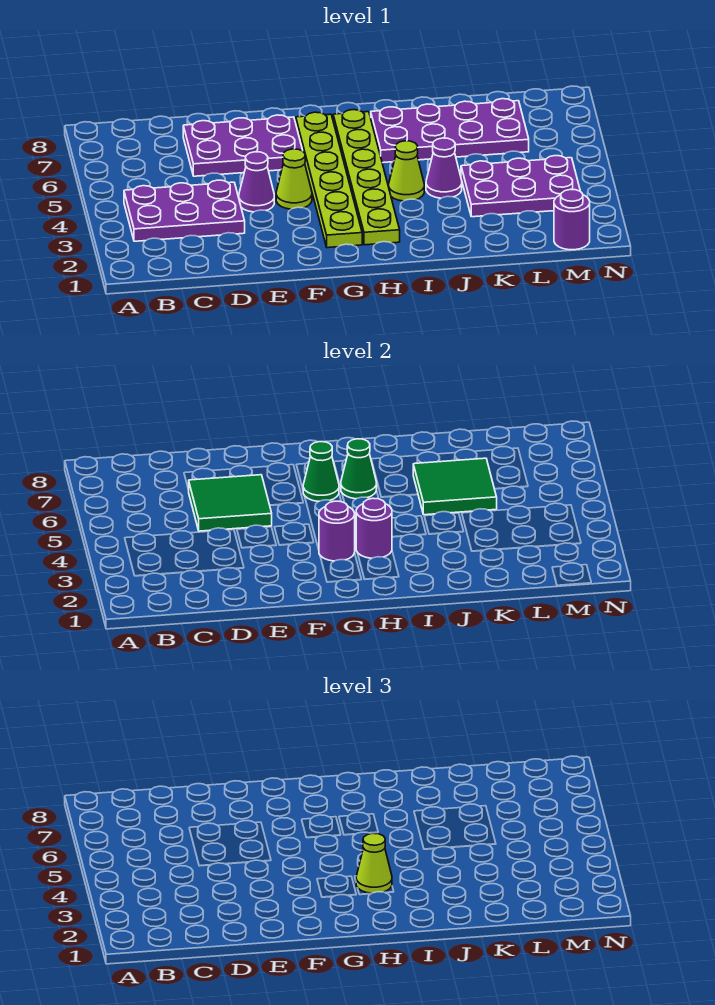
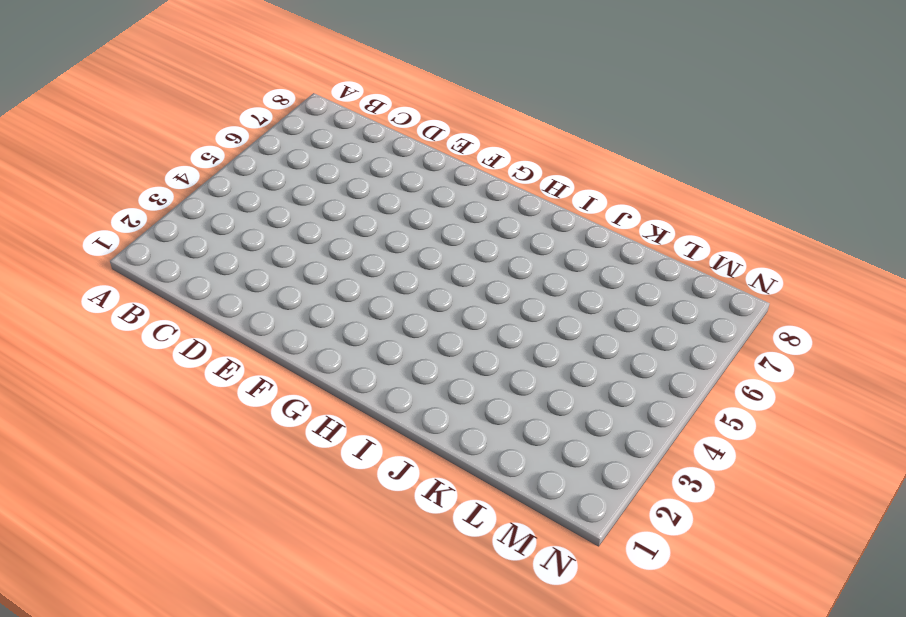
none -> purple 2x3 plate [124,180,245,241]
none -> purple 2x3 plate [183,115,303,176]
none -> purple 1x1 cone [239,152,274,212]

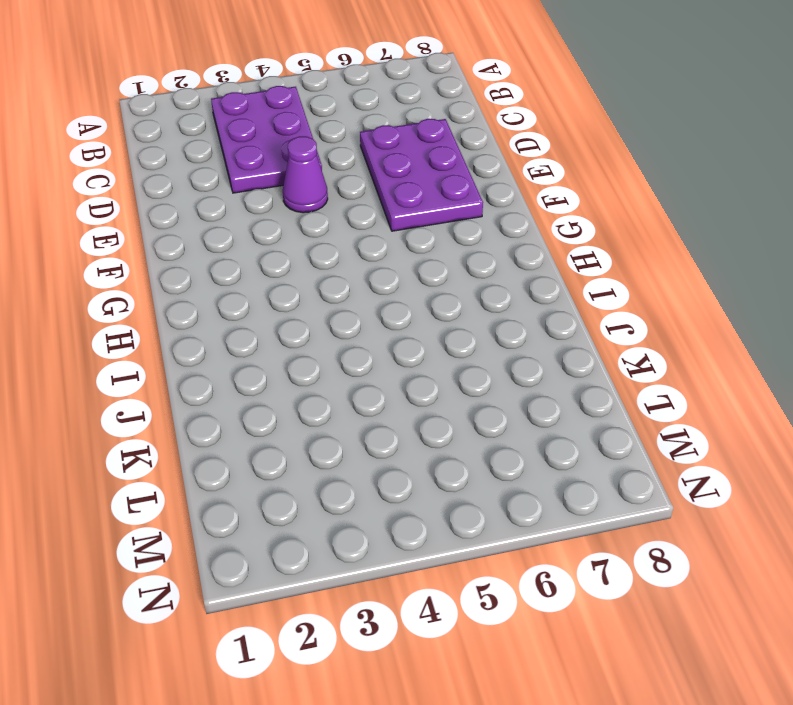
none -> lime 1x1 cone [276,149,312,209]
none -> lime 1x6 plate [296,112,362,248]
none -> lime 1x6 plate [333,110,400,245]

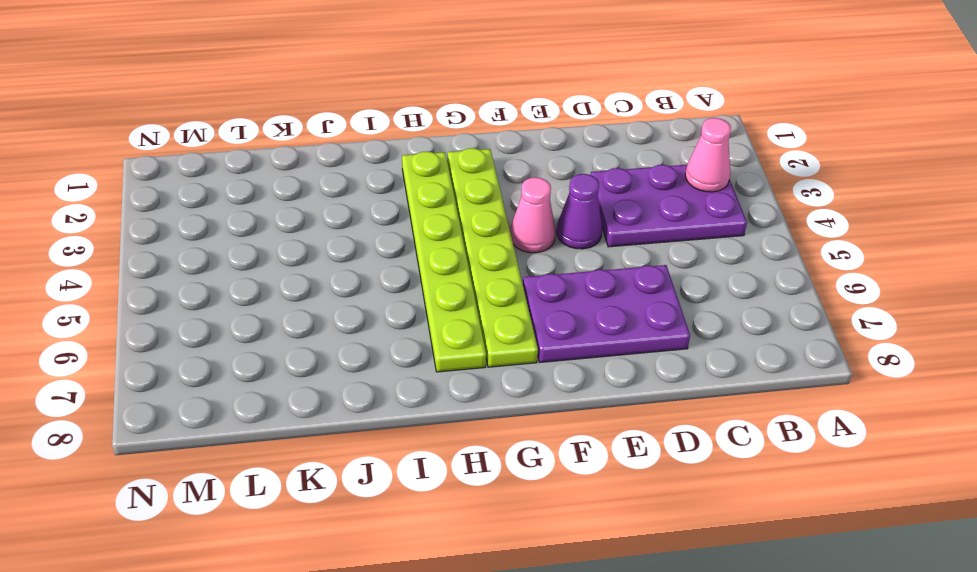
pink 1x1 cone [685,118,731,192] -> none
pink 1x1 cone [510,177,556,253] -> lime 1x1 cone [276,149,312,209]
none -> lime 1x1 cone [389,141,424,201]
none -> purple 2x4 plate [371,99,529,163]
none -> purple 1x1 cone [426,138,462,198]

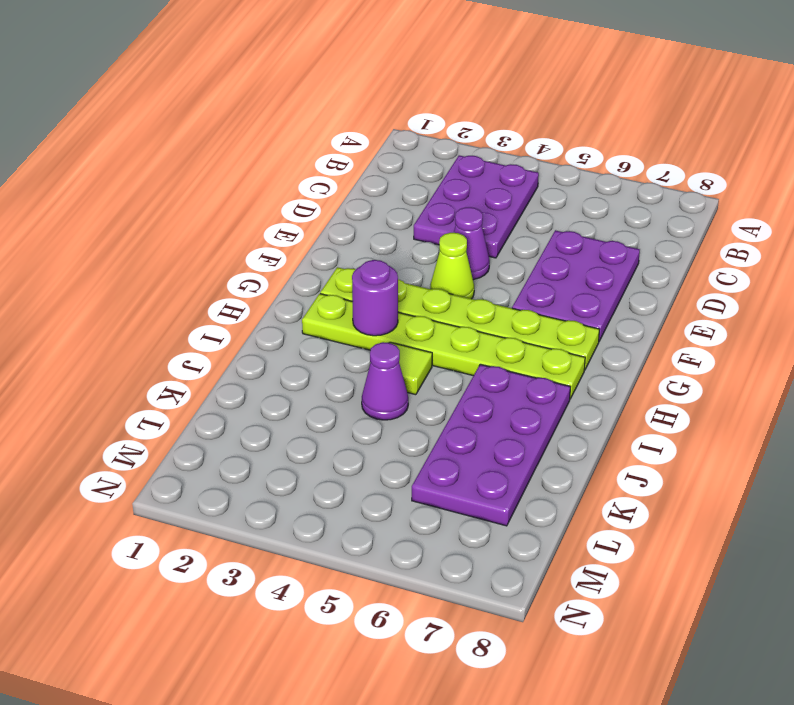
lime 1x1 tile [389,342,432,395] -> lime 1x1 cone [389,141,424,201]
none -> purple 2x3 plate [461,156,580,217]
none -> purple 1x1 round brick [554,189,590,250]
none -> green 2x2 tile [188,475,272,531]

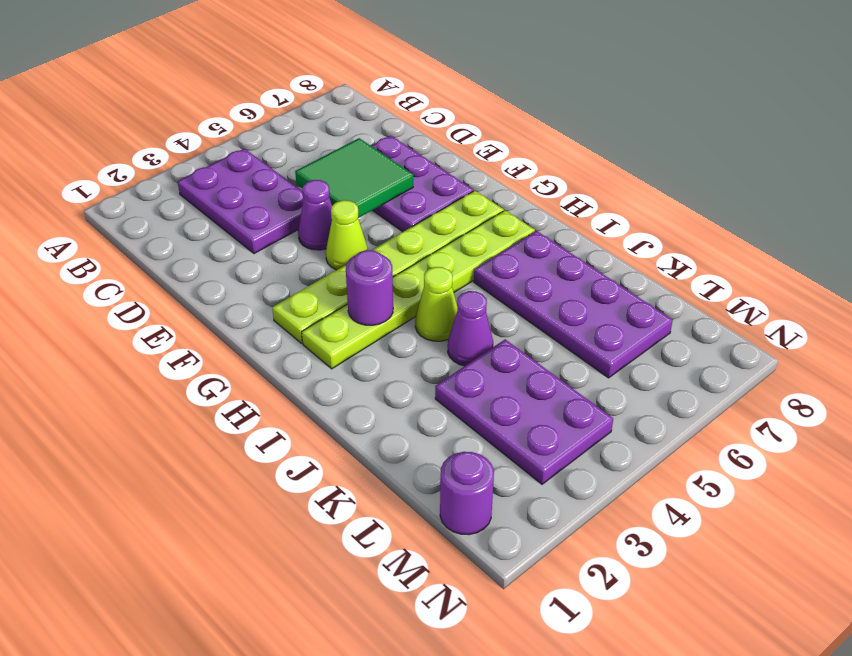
none -> purple 1x1 round brick [319,501,355,561]
none -> green 1x1 cone [303,442,339,501]
none -> green 1x1 cone [341,439,377,499]

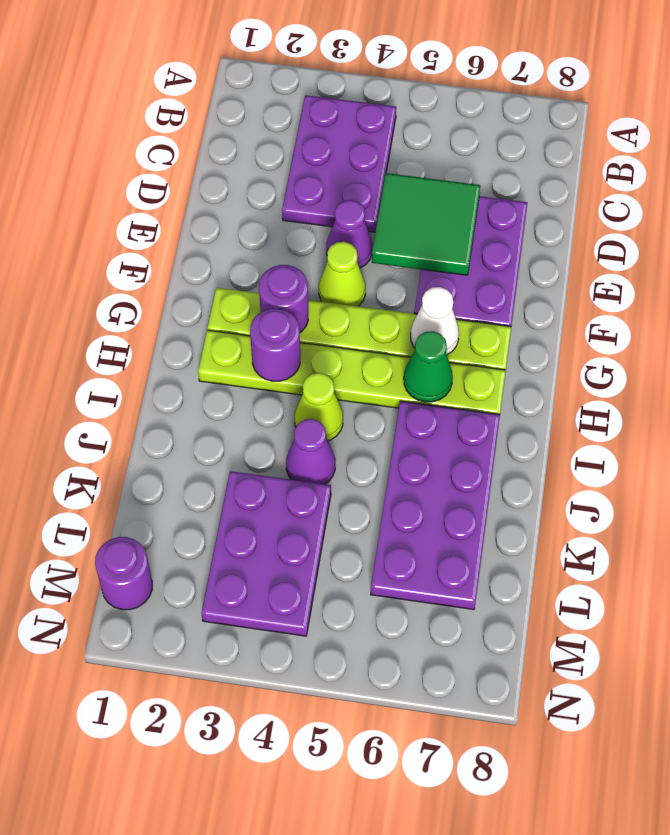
white 1x1 cone [411,287,459,355] -> green 1x1 cone [303,442,339,501]
none -> green 2x2 tile [413,458,497,515]
none -> lime 1x1 cone [356,833,392,893]

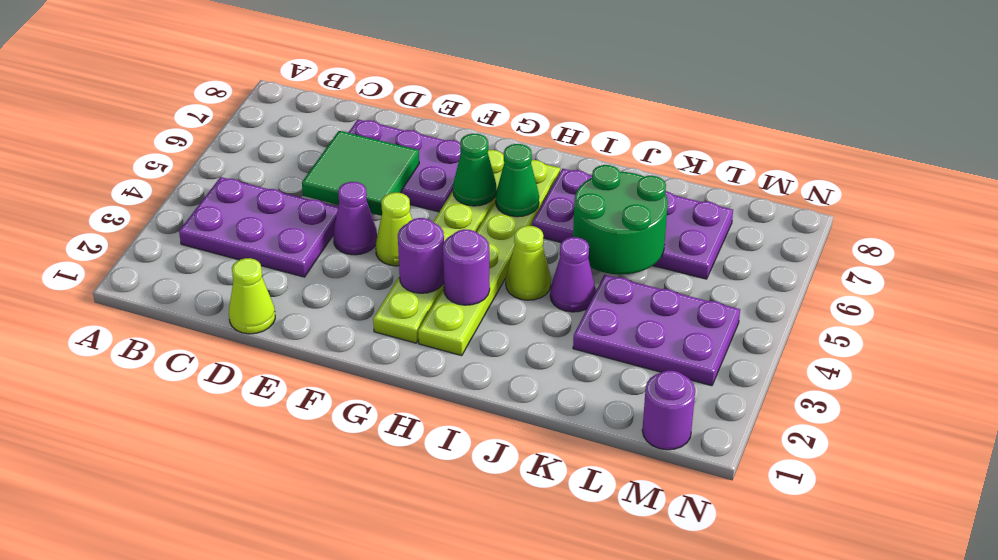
lime 1x1 cone [229,258,275,334] -> lime 1x1 cone moved to [356,833,392,893]
green 2x2 round brick [573,165,668,275] -> green 2x2 tile [413,458,497,515]

